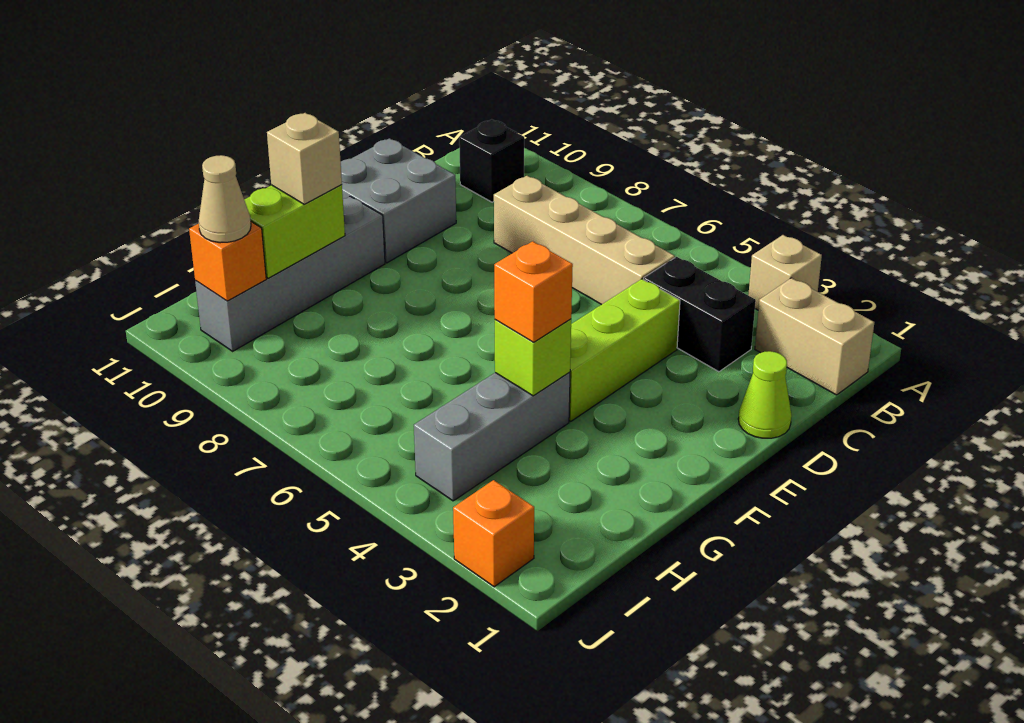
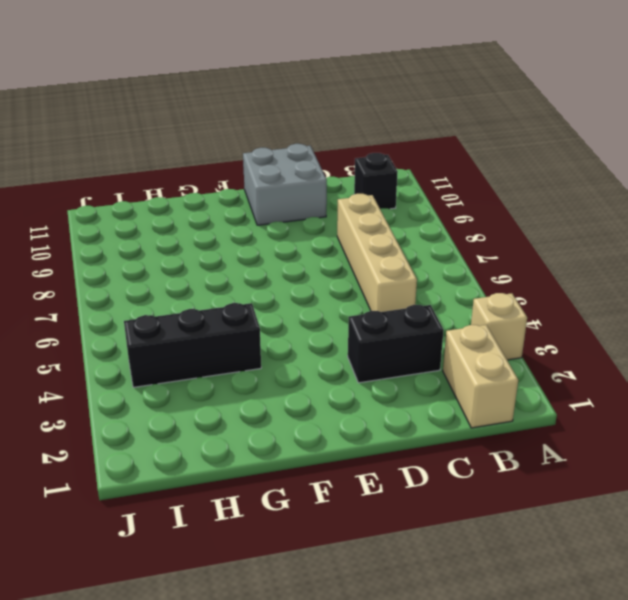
black 1x2 brick [348,305,444,383] -> black 1x2 brick turned to [644,257,756,372]
black 1x3 brick [124,303,261,387] -> grey 1x3 brick [414,372,570,501]
none -> lime 1x1 cone [738,351,792,438]
none -> lime 1x3 brick [569,279,680,421]
none -> grey 1x4 brick [195,196,385,351]

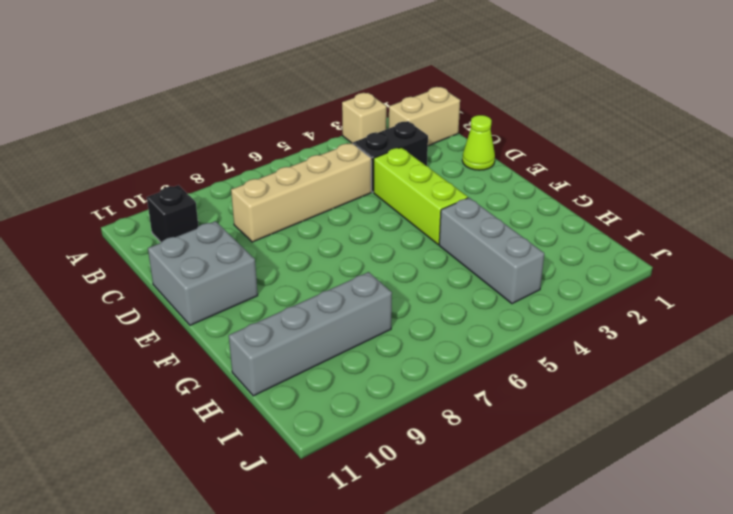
grey 1x4 brick [229,272,392,396] -> grey 1x4 brick turned to [195,196,385,351]
none -> orange 1x1 brick [453,480,534,587]
none -> lime 1x1 brick [495,319,571,396]
none -> lime 1x2 brick [244,185,345,278]

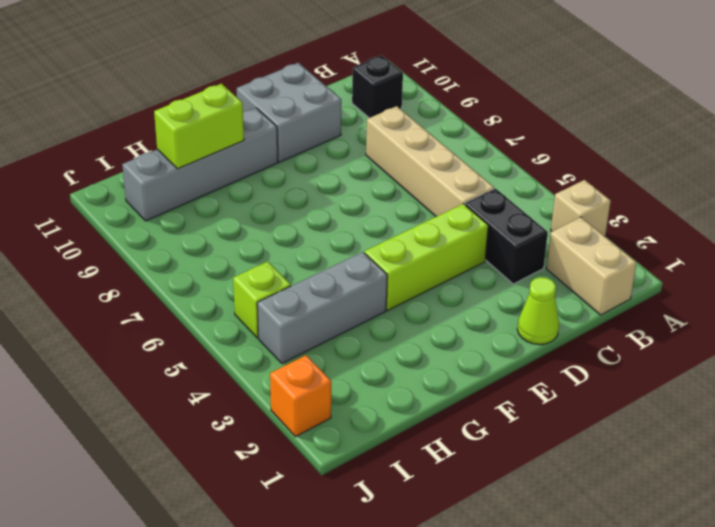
lime 1x1 brick [233,262,291,338] -> lime 1x1 brick moved to [495,319,571,396]
none -> orange 1x1 brick [189,222,266,301]
none -> orange 1x1 brick [494,241,573,342]
none -> tan 1x1 brick [267,113,342,204]

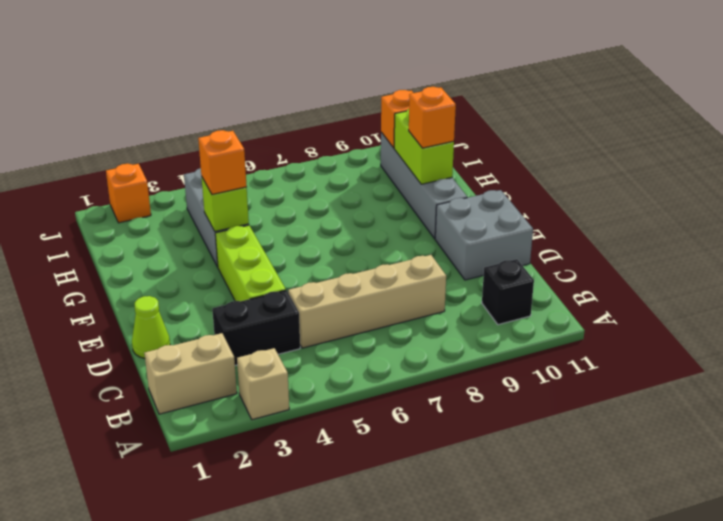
orange 1x1 brick [409,87,456,148] -> tan 1x1 brick [267,113,342,204]
none -> tan 1x1 cone [199,155,251,243]

